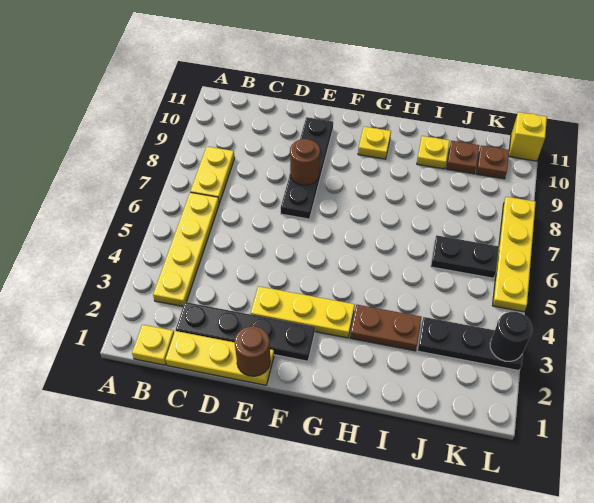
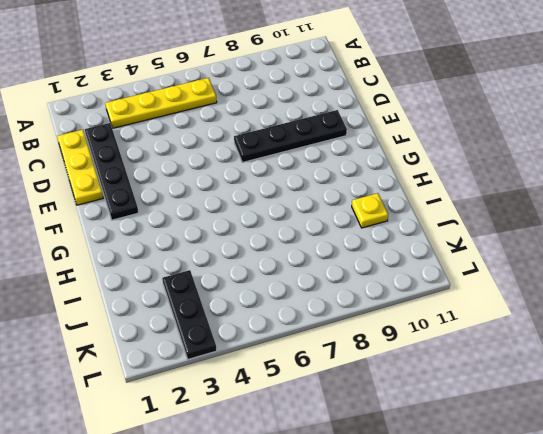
none -> yellow 1x1 plate [132,325,174,365]
none -> yellow 1x2 plate [190,146,235,203]
none -> yellow 1x3 plate [250,286,355,338]

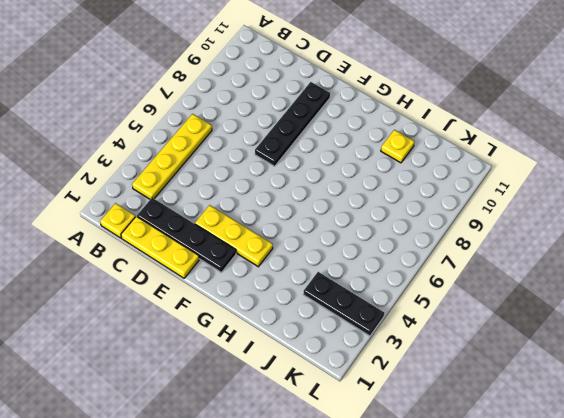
none -> yellow 1x2 plate [190,146,235,203]
none -> yellow 1x1 plate [358,127,391,159]
none -> brown 1x2 plate [350,305,422,351]

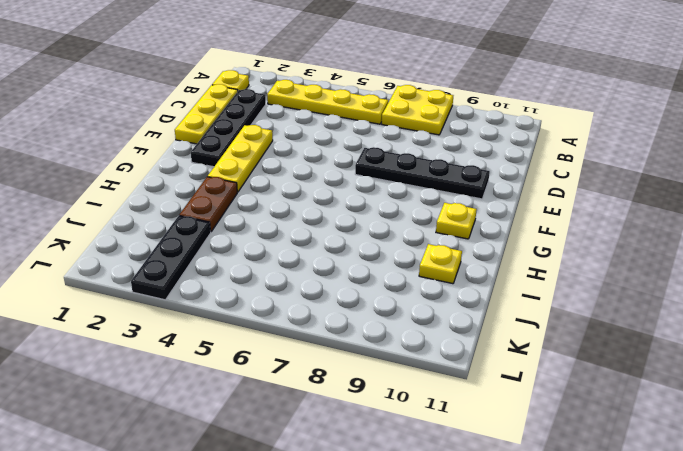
yellow 2x2 plate [382,85,453,135] -> yellow 1x2 plate [190,146,235,203]
none -> black 1x2 plate [431,235,499,278]
none -> brown 1x1 plate [446,141,479,174]
none -> brown 1x1 plate [476,145,509,179]

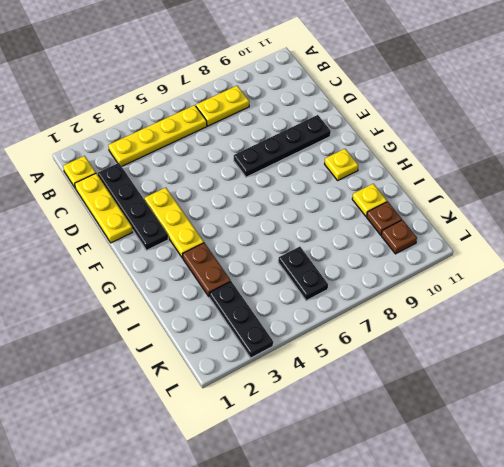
none -> yellow 1x4 plate [493,197,536,312]
none -> yellow 1x1 brick [509,112,547,161]
none -> brown 1x1 round brick [235,326,270,376]

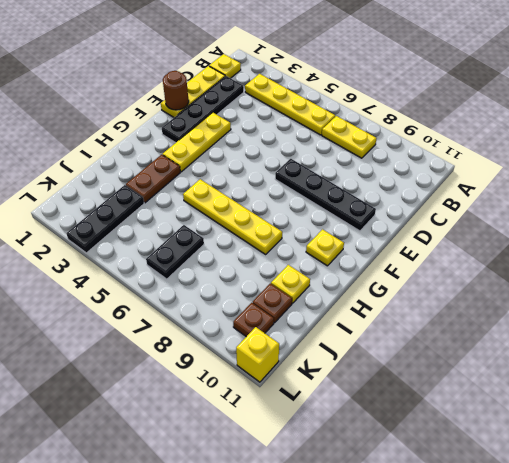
yellow 1x4 plate [183,179,282,254] -> yellow 1x4 plate moved to [493,197,536,312]
none -> brown 1x1 round brick [290,139,320,185]
none -> black 1x1 round brick [490,312,532,361]

